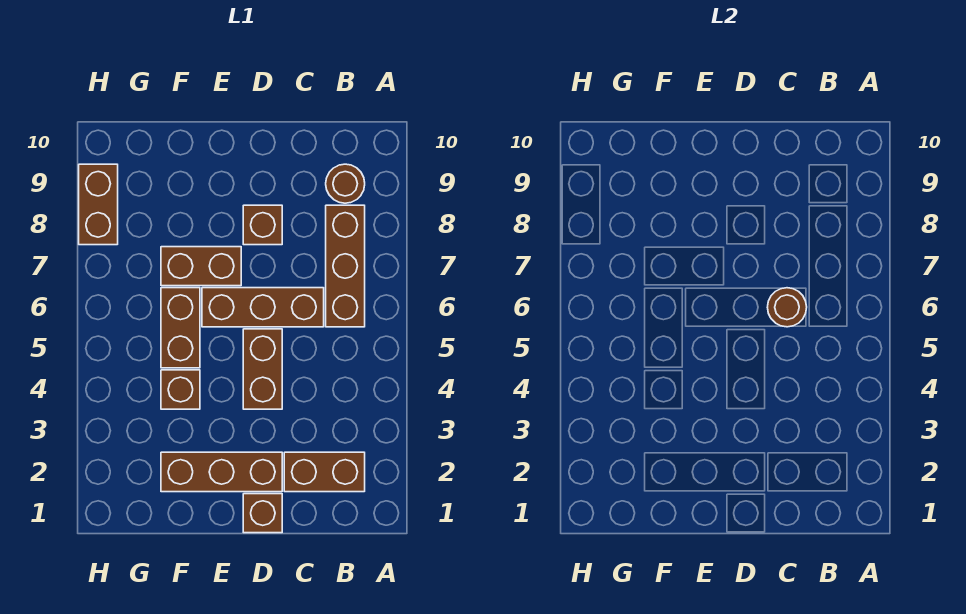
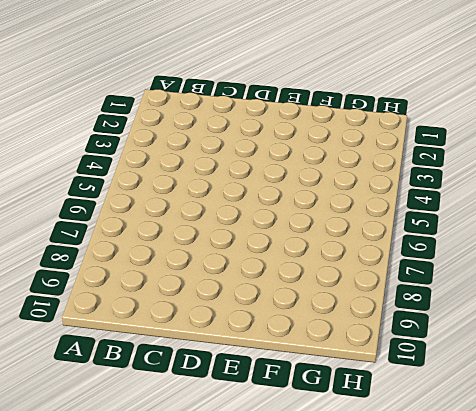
none -> brown 1x2 brick [284,452,365,492]
none -> brown 1x3 brick [326,205,365,327]
none -> brown 1x1 round brick [326,164,365,203]

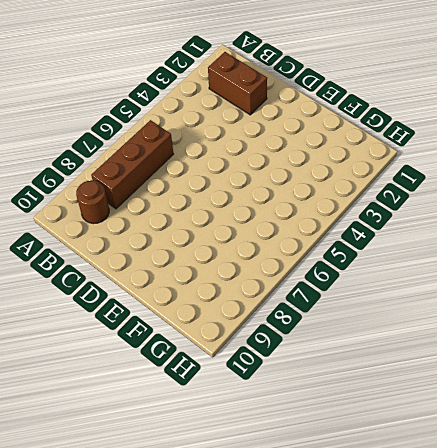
none -> brown 1x3 brick [202,288,324,327]
none -> brown 1x1 brick [243,494,282,533]
none -> brown 1x3 brick [161,452,282,492]

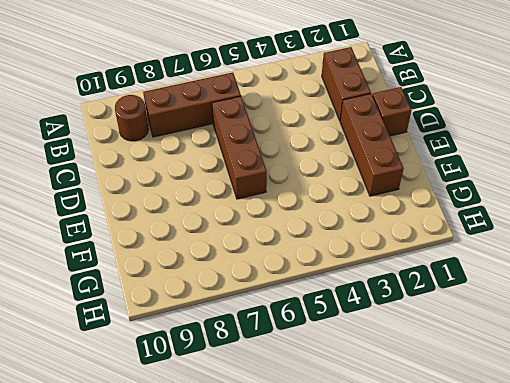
none -> brown 1x2 brick [243,329,282,409]
none -> brown 1x1 brick [243,205,282,245]
none -> brown 1x2 brick [161,247,241,286]

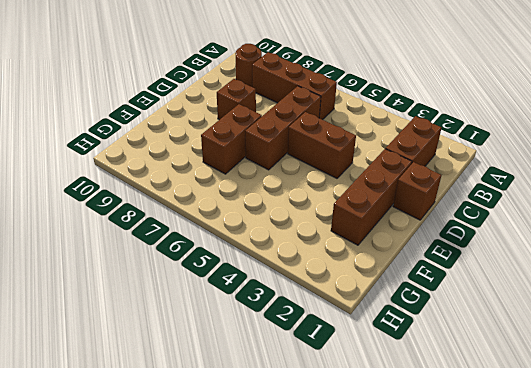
none -> brown 1x1 brick [161,370,200,409]
none -> brown 1x2 brick [161,288,200,368]
none -> brown 1x2 brick [79,164,118,245]

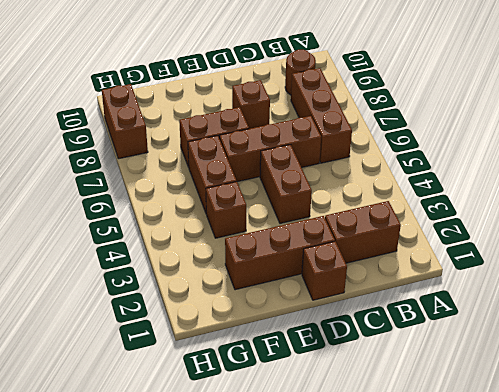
none -> brown 1x1 round brick [767,288,807,327]

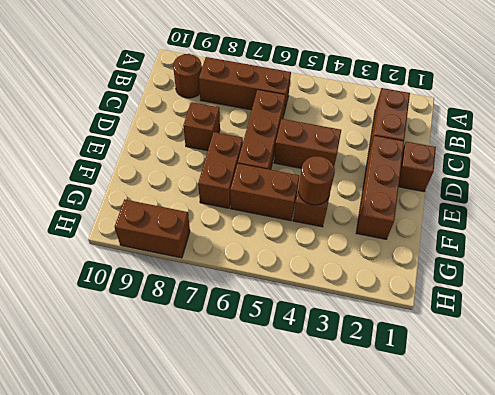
brown 1x1 round brick [298,156,335,205] -> brown 1x1 round brick moved to [767,288,807,327]

